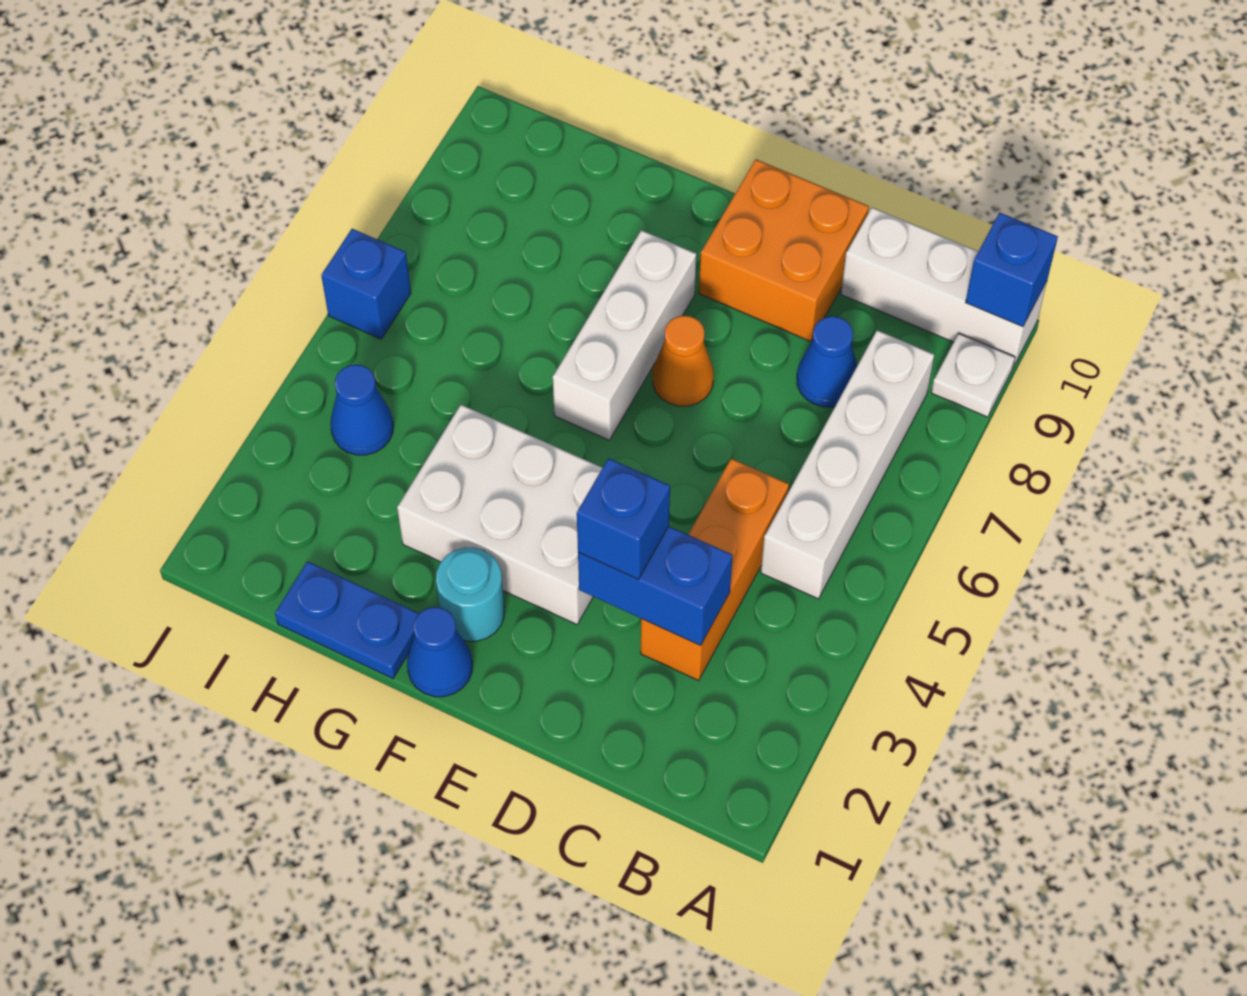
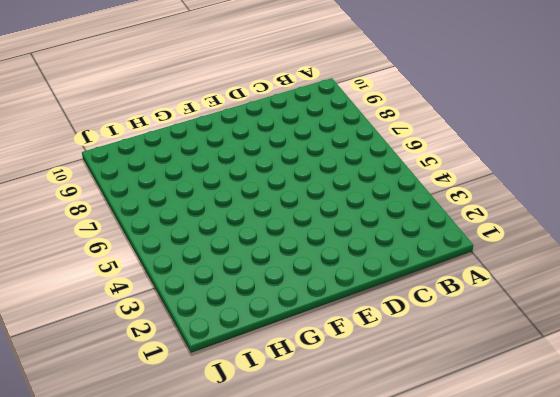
none -> white 1x1 plate [931,333,1015,417]
none -> white 1x3 brick [841,207,1047,367]
none -> white 1x4 brick [761,330,934,599]

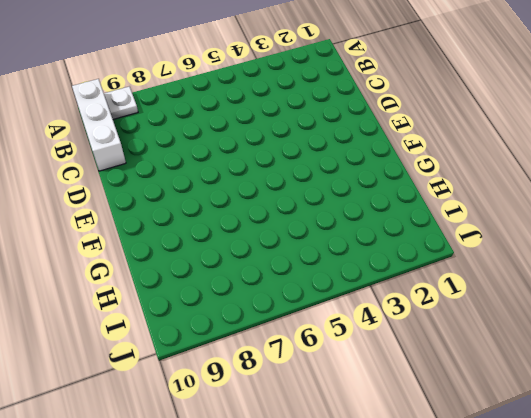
none -> white 1x4 brick [761,330,934,599]
none -> orange 1x3 brick [641,458,789,680]
none -> blue 1x1 cone [797,316,857,407]

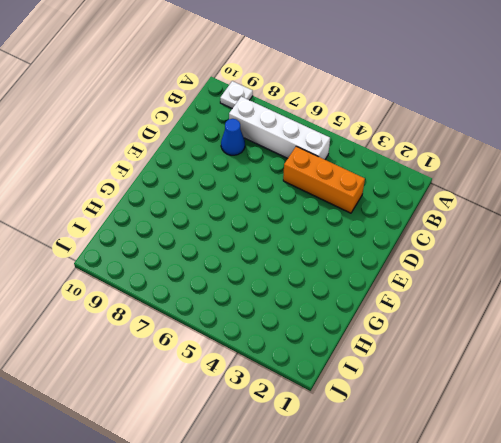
none -> white 1x3 brick [841,207,1047,367]
none -> orange 2x2 brick [699,159,869,342]
none -> white 2x3 brick [397,405,602,624]

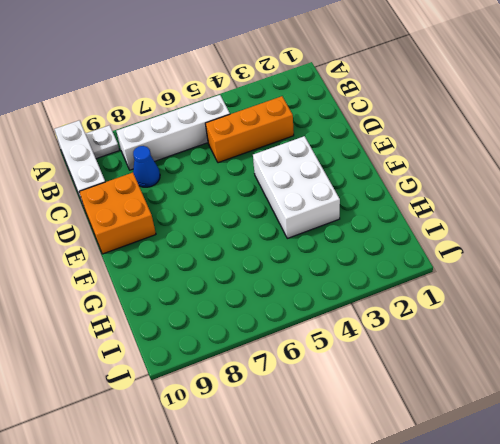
none -> orange 1x1 cone [653,316,714,406]
none -> blue 1x1 cone [407,607,472,697]
none -> cyan 1x1 round brick [436,548,504,641]

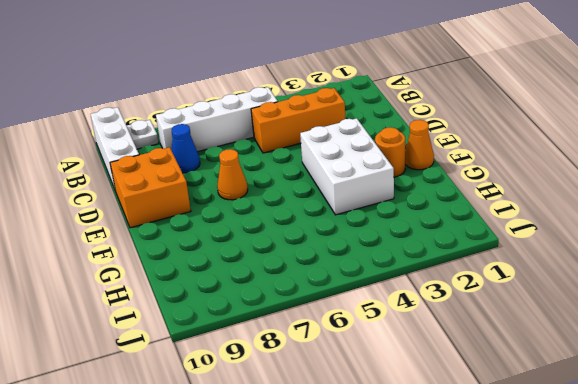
orange 1x1 cone [405,120,434,170] -> blue 1x1 cone [407,607,472,697]
orange 1x1 round brick [375,127,405,177] -> cyan 1x1 round brick [436,548,504,641]
none -> white 1x3 brick [553,230,696,440]
none -> blue 1x2 plate [275,561,419,679]
none -> blue 1x1 cone [331,365,393,455]

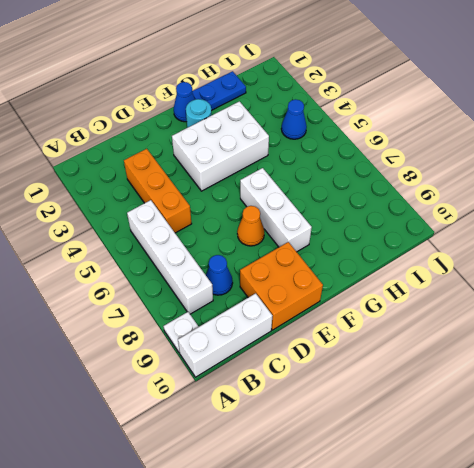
none -> blue 1x1 brick [321,229,411,339]
none -> blue 1x1 brick [966,213,1058,327]
none -> blue 1x2 brick [578,526,733,646]

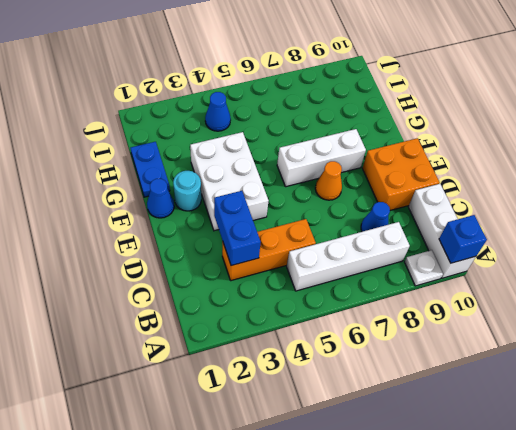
none -> blue 1x1 brick [321,229,411,339]
none -> blue 1x1 brick [577,458,670,579]

